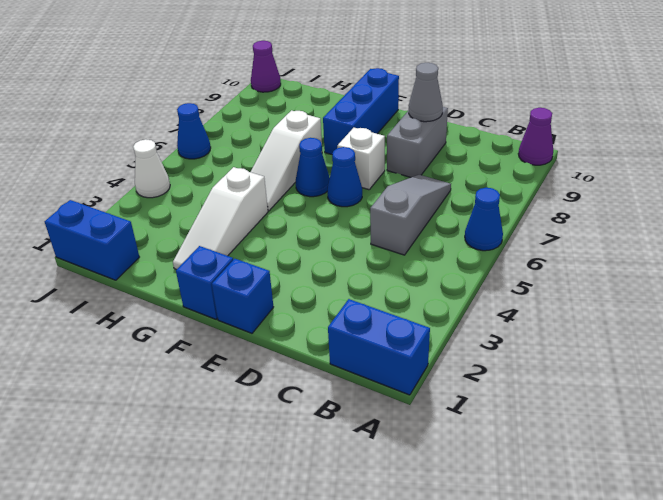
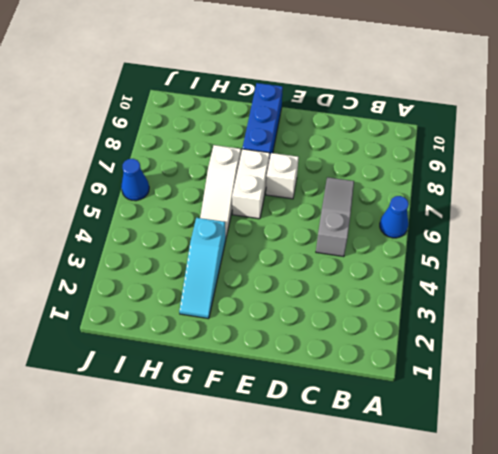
white 1x2 brick [232,149,270,219] -> blue 1x1 cone [296,138,330,197]
cyan 1x3 slope [179,218,226,319] -> white 1x3 slope [173,167,268,270]
none -> blue 1x2 brick [328,299,430,395]
none -> purple 1x1 cone [518,108,553,165]
none -> grey 1x2 brick [387,107,448,177]

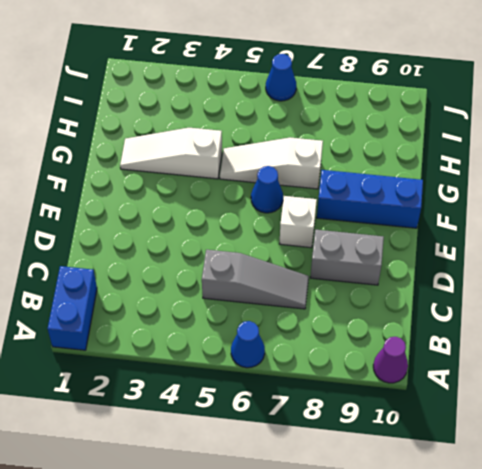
none -> blue 1x1 brick [212,259,273,333]
none -> blue 1x1 cone [327,147,362,207]
none -> blue 1x1 brick [176,246,233,319]

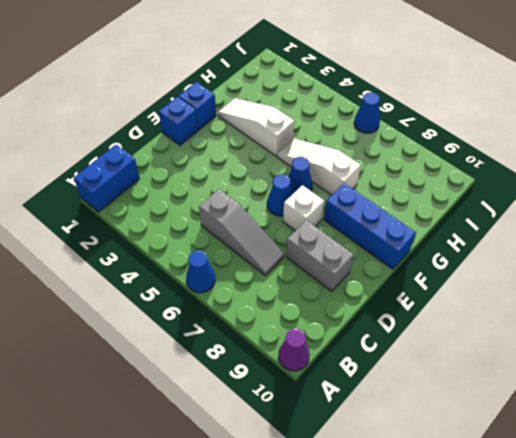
none -> blue 1x2 brick [45,200,139,280]
none -> white 1x1 cone [133,139,170,198]
none -> purple 1x1 cone [251,41,281,92]

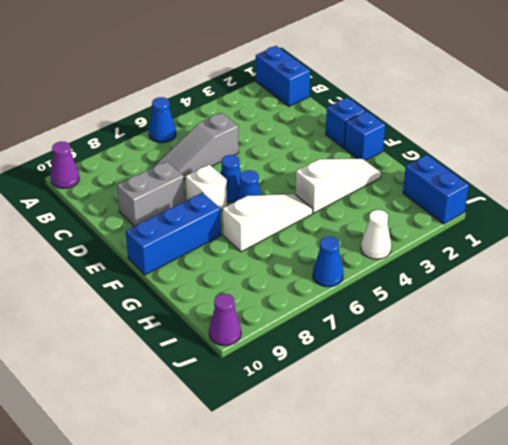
none -> grey 1x1 cone [409,63,443,122]

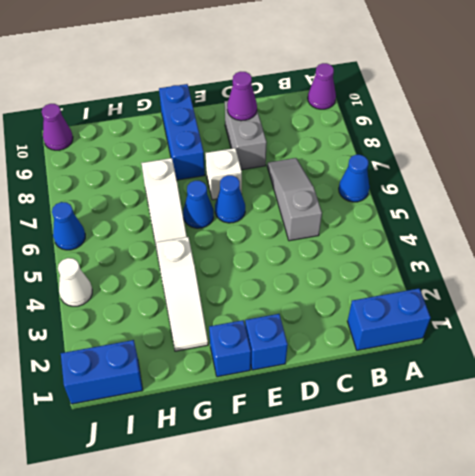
purple 1x1 cone [227,72,257,121] -> grey 1x1 cone [409,63,443,122]

